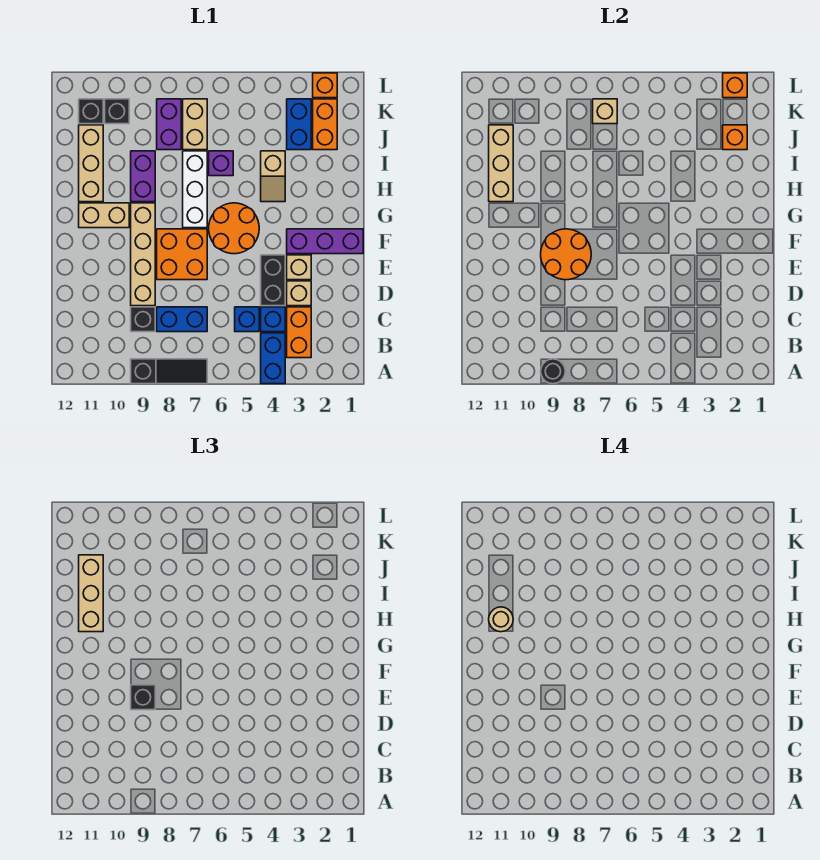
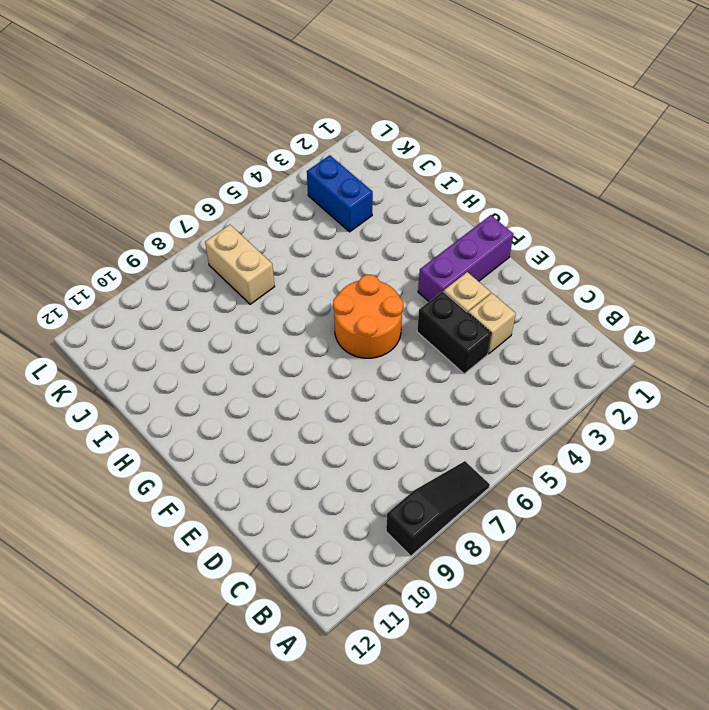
none -> blue 1x2 brick [261,333,285,384]
none -> orange 1x2 brick [287,307,311,358]
none -> blue 1x1 brick [261,307,285,332]
none -> blue 1x1 brick [235,307,259,332]

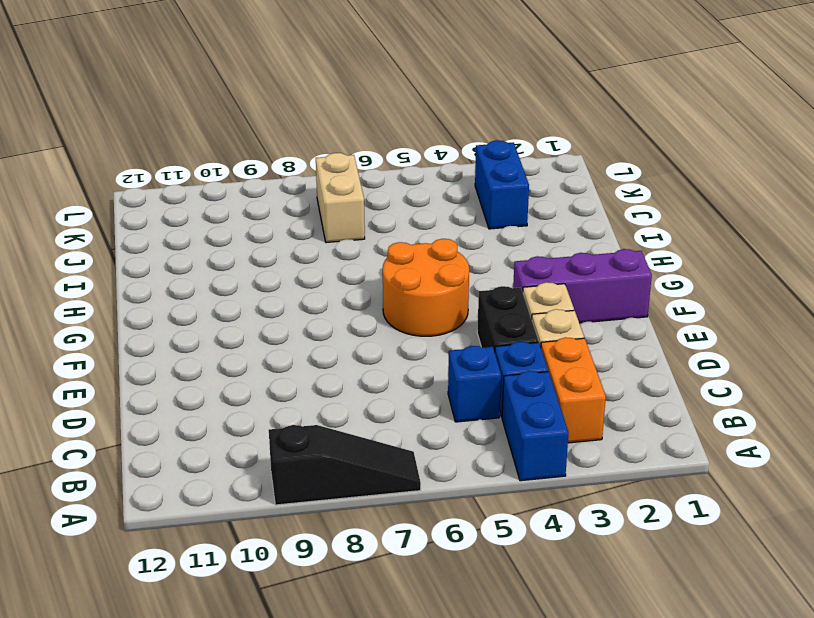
none -> blue 1x2 brick [157,307,207,332]
none -> black 1x1 brick [131,307,155,332]
none -> tan 1x4 brick [131,203,155,306]
none -> orange 2x2 brick [157,229,207,280]

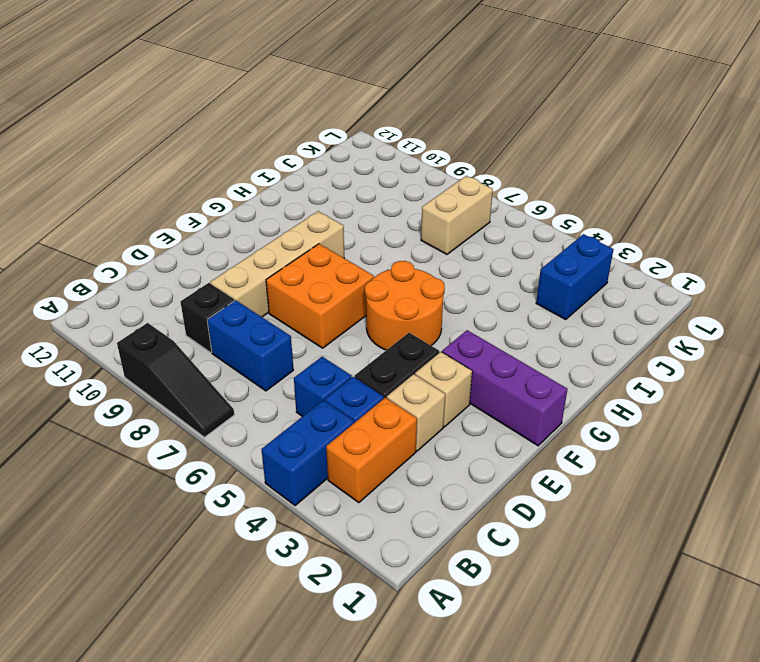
none -> white 1x3 brick [183,151,207,228]
none -> tan 1x2 brick [79,203,129,228]
none -> tan 1x2 slope [261,151,285,202]
none -> purple 1x2 brick [131,151,155,202]

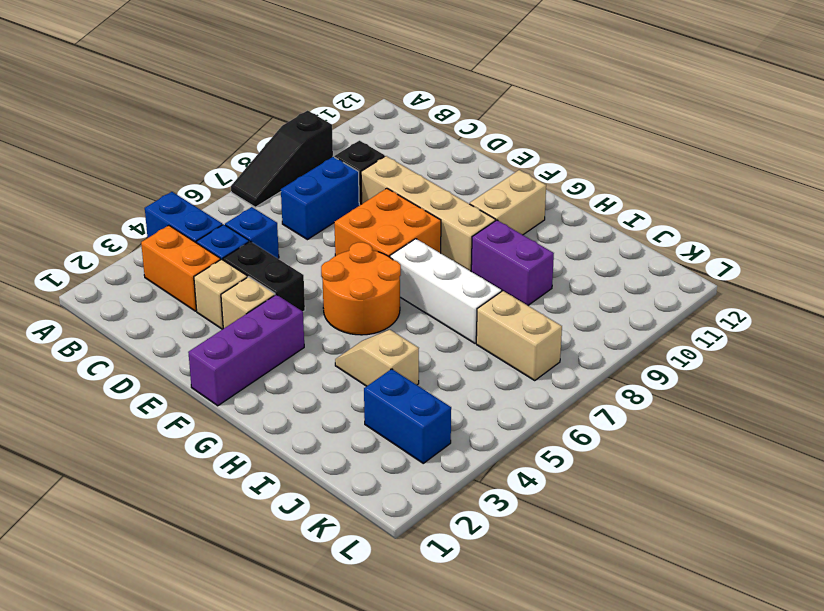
none -> tan 1x3 brick [79,125,103,202]
none -> purple 1x1 brick [209,151,233,176]
none -> orange 1x2 brick [313,99,337,150]
none -> purple 1x2 brick [157,99,181,150]

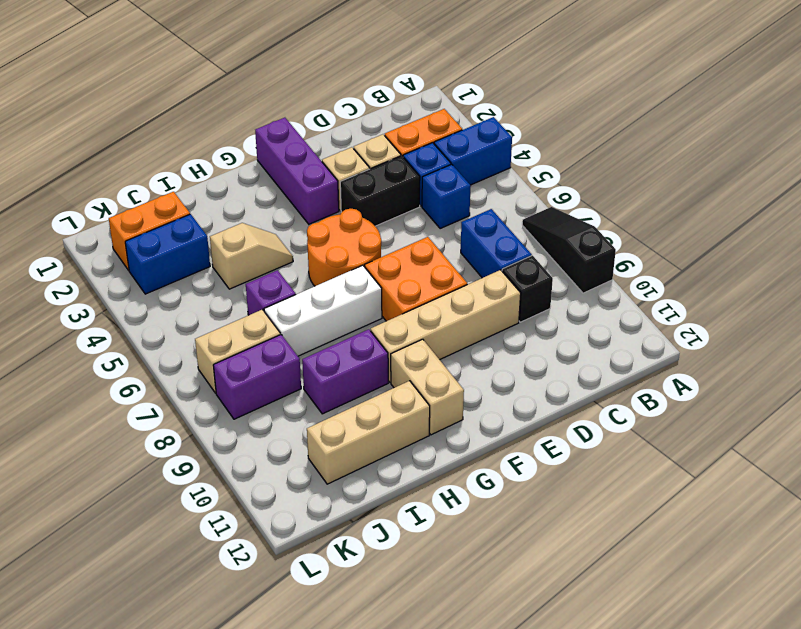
none -> black 1x1 brick [105,99,129,124]
none -> black 1x1 brick [79,99,103,124]
none -> orange 1x1 brick [313,73,337,98]
none -> black 1x1 round brick [541,359,565,384]

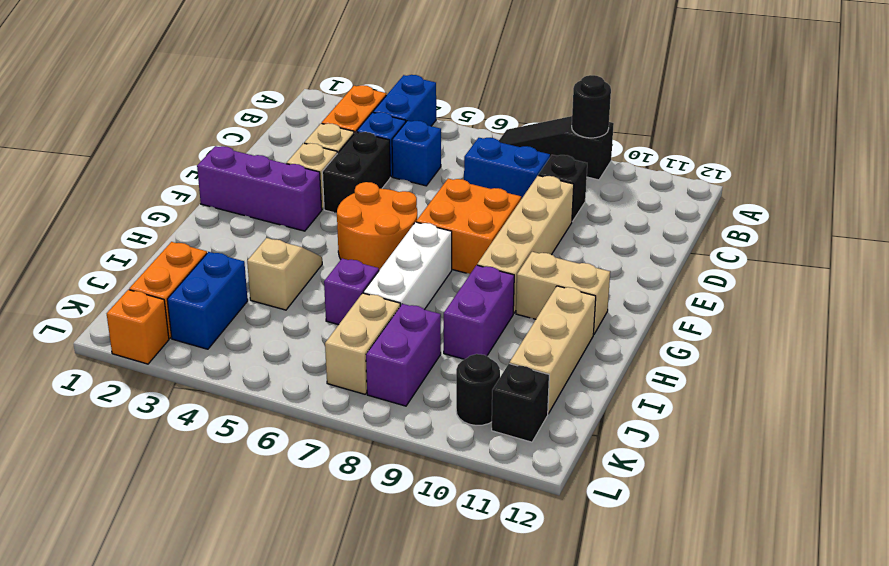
black 1x1 round brick [456,354,500,425] -> black 1x1 brick [105,99,129,124]
none -> orange 2x2 round brick [541,229,591,280]
none -> tan 1x3 brick [489,125,513,202]
none -> orange 1x1 brick [723,125,747,150]
none -> tan 1x1 brick [593,99,617,124]

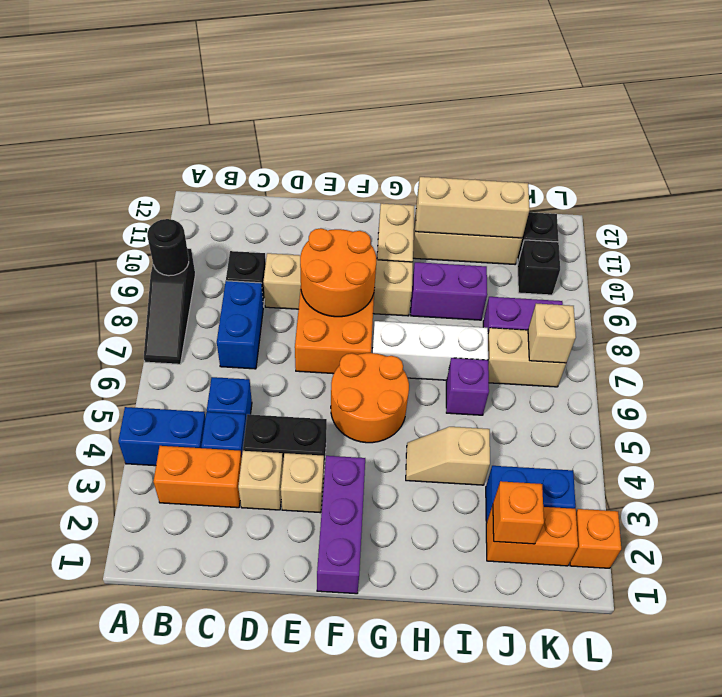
none -> orange 1x1 brick [723,73,747,98]
none -> black 1x1 brick [131,685,155,710]
none -> tan 1x3 brick [79,555,103,632]
none -> tan 1x1 round brick [489,607,513,632]

